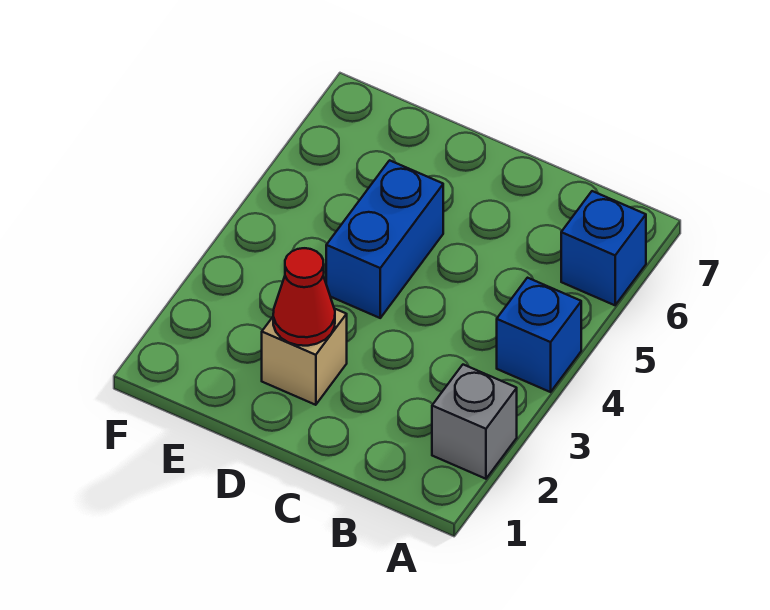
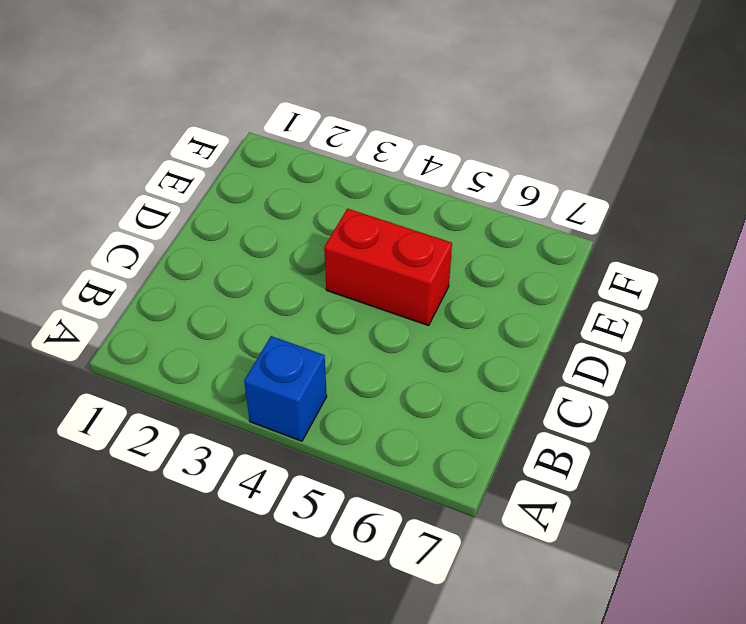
red 1x2 brick [324,209,452,326] -> blue 1x2 brick [326,160,443,318]
none -> grey 1x1 brick [432,365,517,479]
none -> blue 1x1 brick [561,191,646,305]

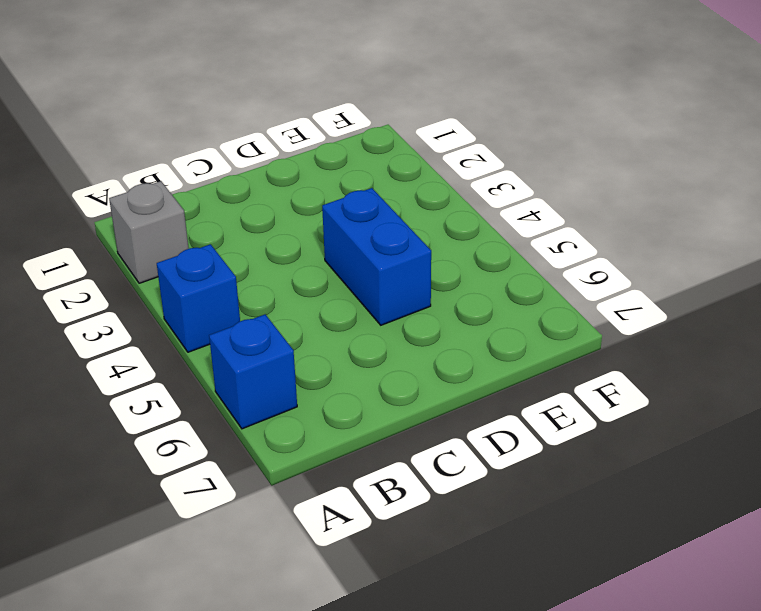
none -> tan 1x1 brick [262,309,347,405]
none -> red 1x1 cone [273,248,335,346]

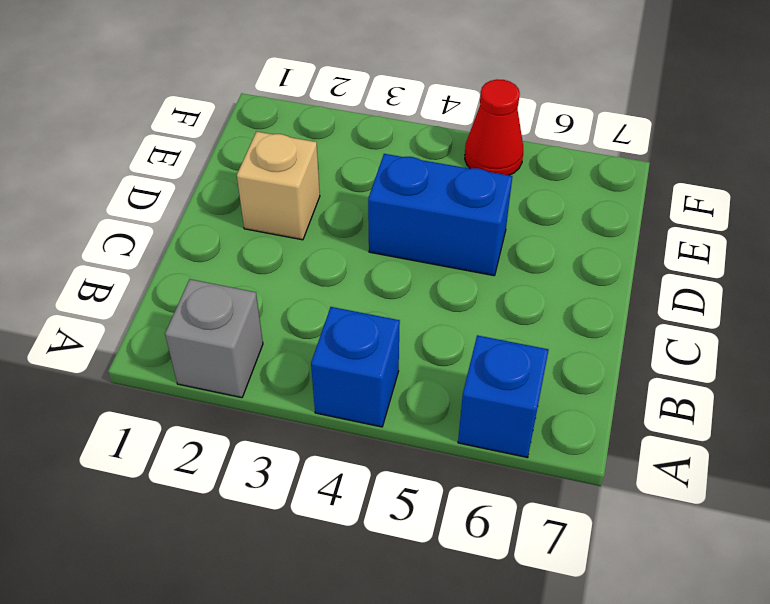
red 1x1 cone [465,79,523,175] -> red 1x1 cone moved to [273,248,335,346]

